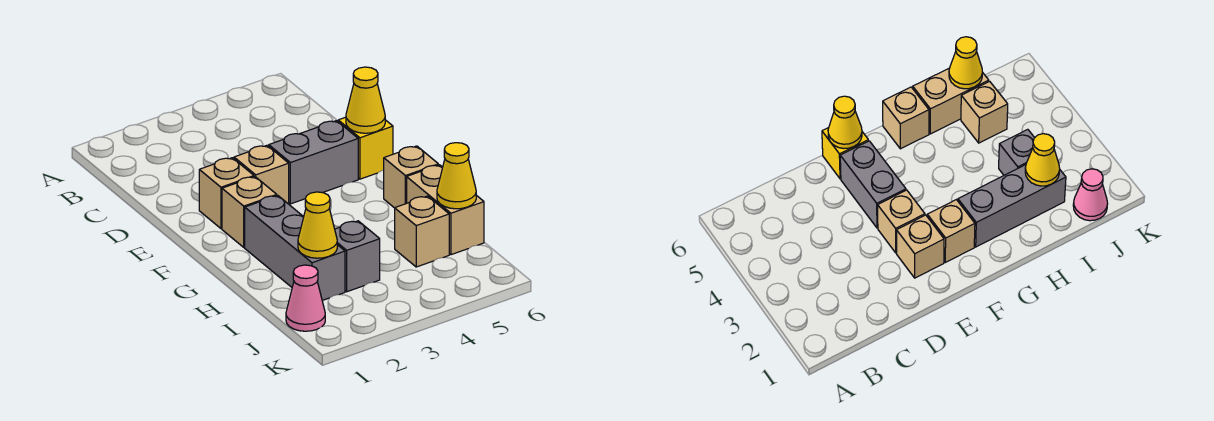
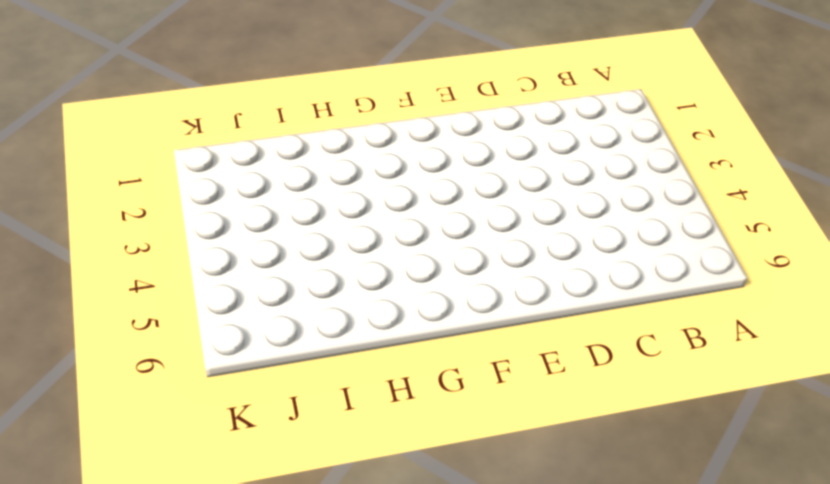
none -> tan 1x1 brick [199,158,254,229]
none -> tan 1x1 brick [234,145,289,204]
none -> grey 1x2 brick [269,121,358,204]

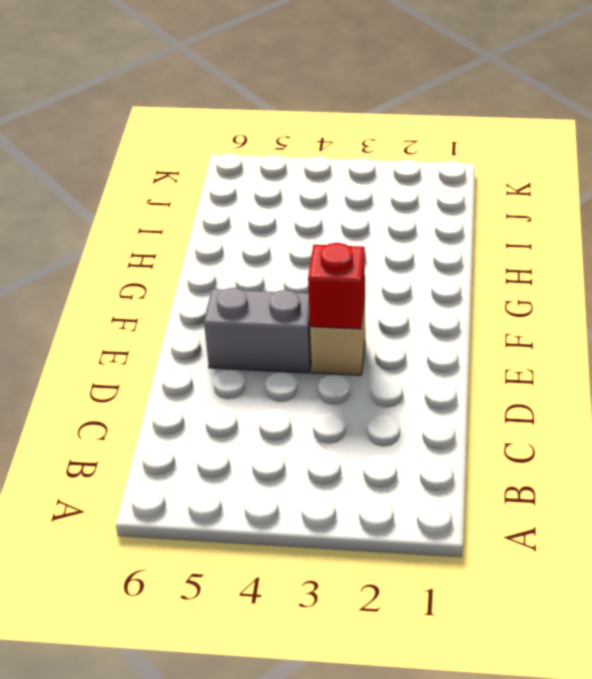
red 1x1 brick [308,243,365,329] -> none
none -> tan 1x1 brick [199,158,254,229]
none -> yellow 1x1 brick [338,117,393,179]
none -> tan 1x1 brick [222,177,277,247]

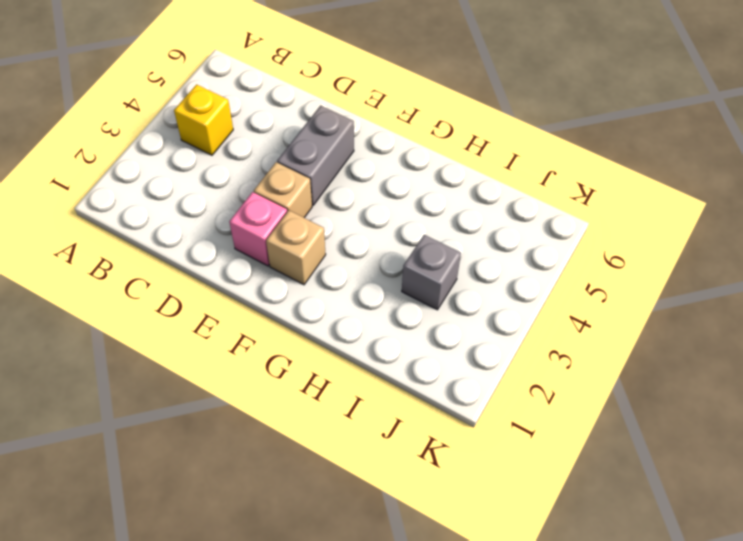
yellow 1x1 brick [174,85,233,155] -> yellow 1x1 brick moved to [338,117,393,179]
pink 1x1 brick [229,192,287,266] -> tan 1x1 brick [199,158,254,229]
none -> grey 1x3 brick [245,195,345,301]
none -> tan 1x1 brick [384,146,438,208]
none -> tan 1x2 brick [407,165,484,255]

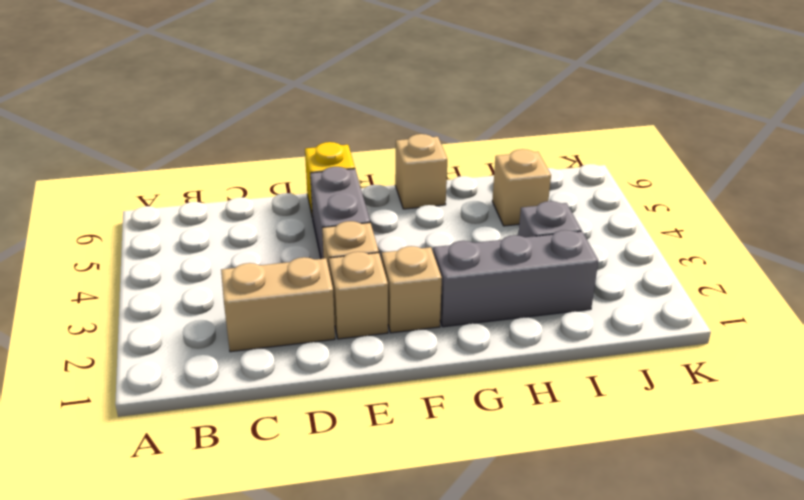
tan 1x2 brick [221,257,335,352] -> tan 1x2 brick moved to [407,165,484,255]
none -> pink 1x1 cone [286,265,325,331]
none -> yellow 1x1 cone [346,67,385,133]
none -> yellow 1x1 cone [298,192,337,258]

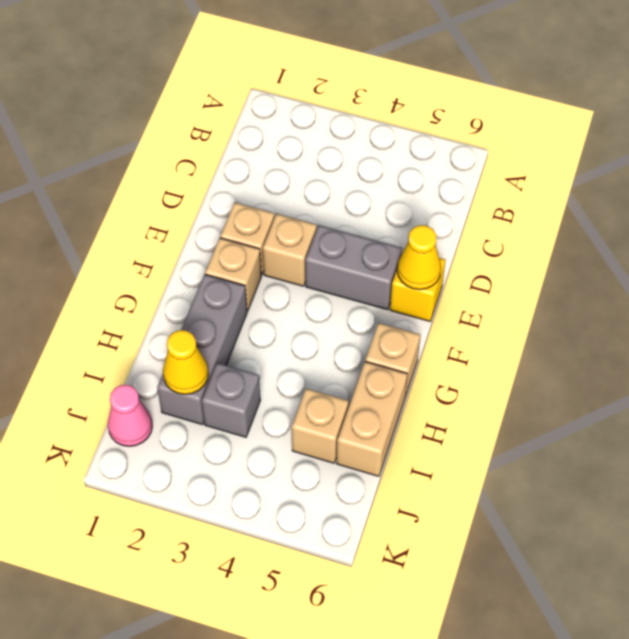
none -> yellow 1x1 cone [437,143,476,209]

